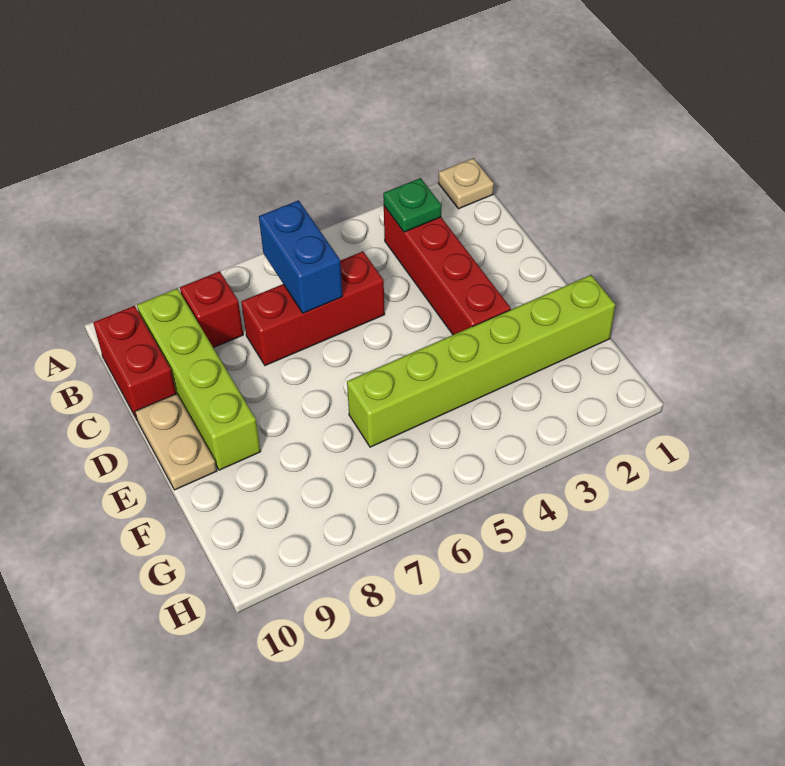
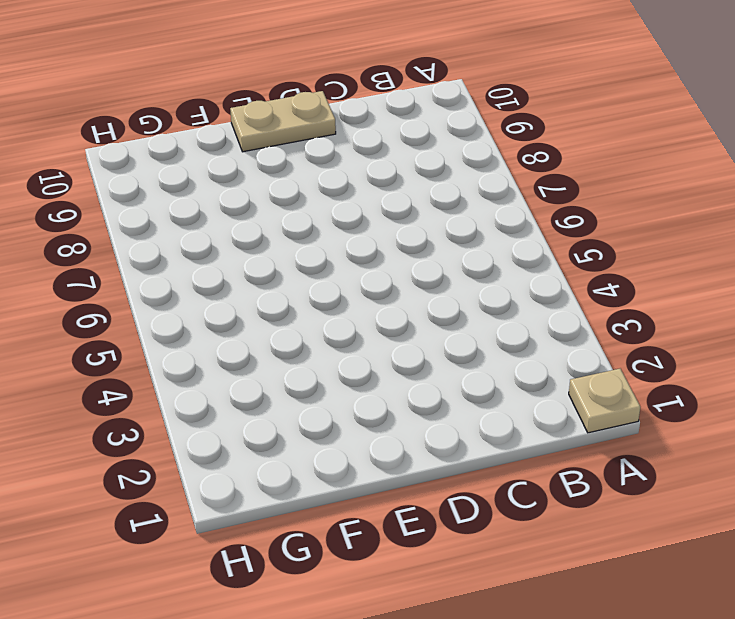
none -> red 1x4 brick [384,206,511,335]
none -> red 1x1 brick [180,271,243,348]

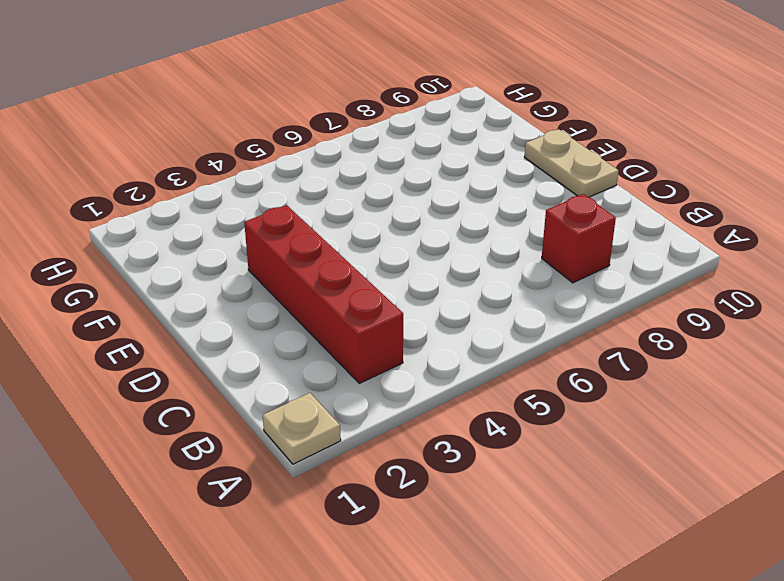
none -> lime 1x4 brick [137,288,261,470]
none -> red 1x2 brick [93,306,176,419]

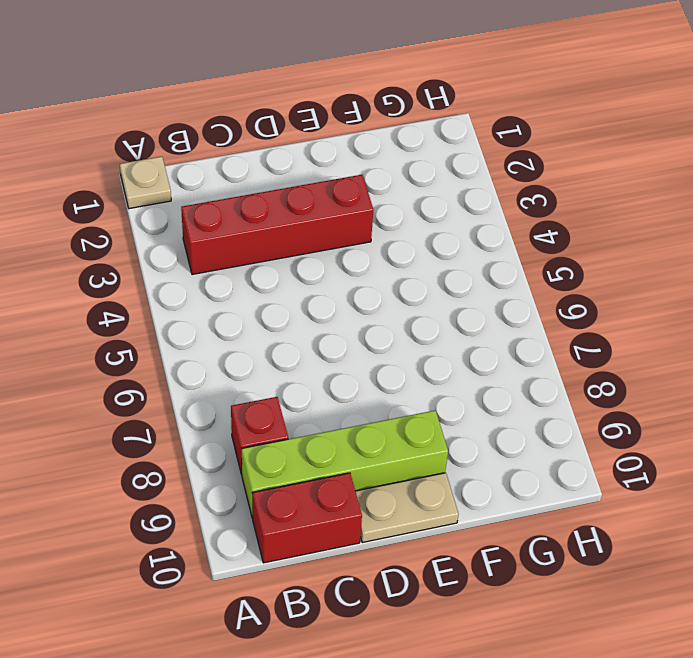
none -> red 1x3 brick [241,251,385,366]
none -> lime 1x6 brick [347,275,615,447]

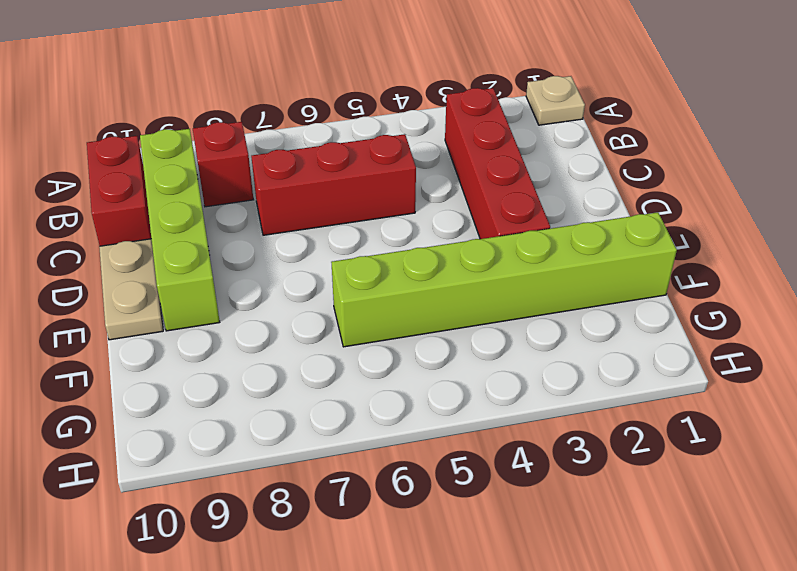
none -> green 1x1 plate [383,178,442,232]
none -> blue 1x2 brick [259,200,342,313]

